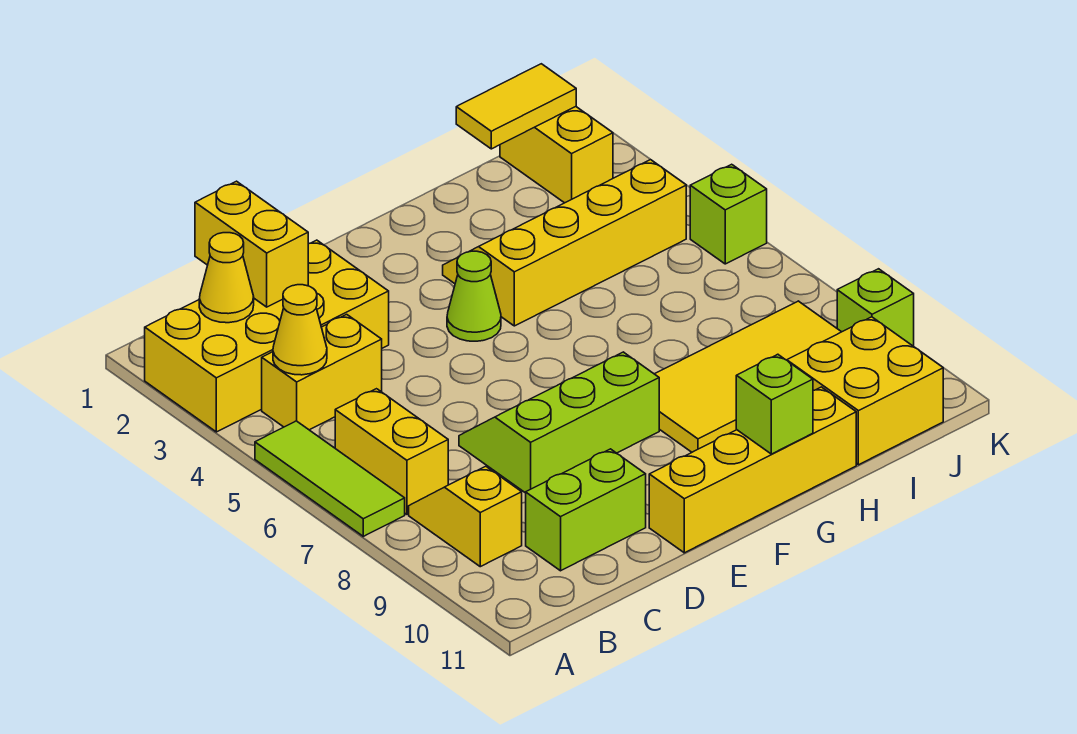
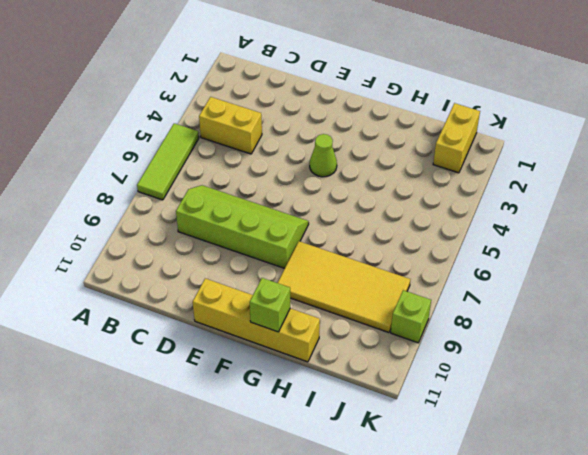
lime 2x4 slope [176,185,309,268] -> lime 2x3 slope [459,352,659,493]
none -> yellow 2x4 brick [145,240,389,432]
none -> yellow 1x2 brick [335,389,448,514]
none -> yellow 1x2 slope [409,466,522,567]

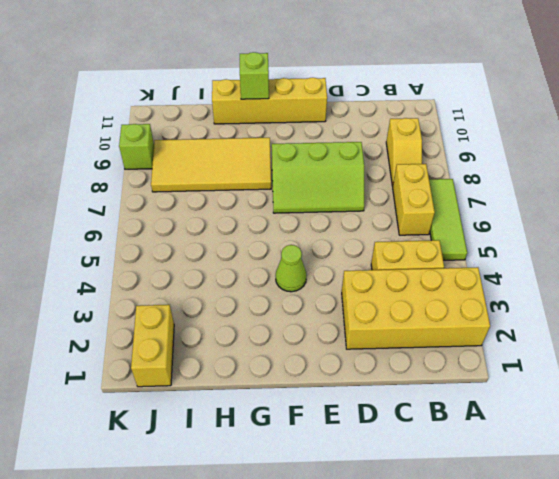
none -> lime 1x2 brick [526,449,646,571]
none -> yellow 2x4 slope [443,160,686,326]
none -> yellow 2x2 brick [787,317,943,465]

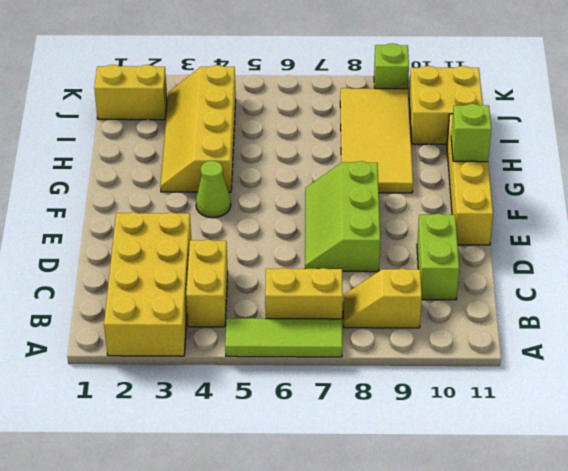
none -> lime 1x1 brick [690,164,767,264]
none -> yellow 1x1 cone [199,233,254,323]
none -> yellow 1x1 cone [273,285,327,375]

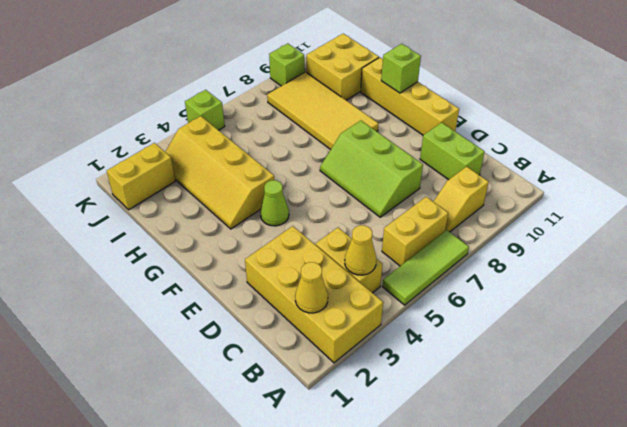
none -> yellow 1x2 brick [195,181,308,307]
none -> yellow 1x2 tile [456,64,576,149]

